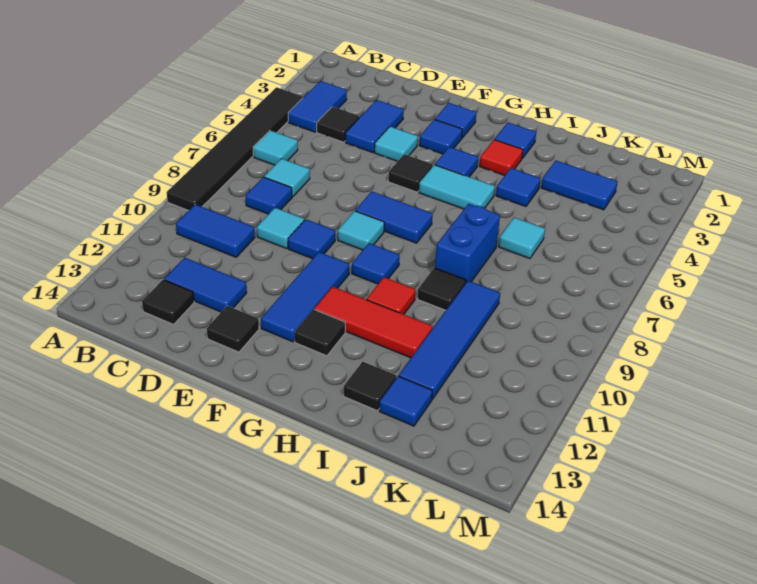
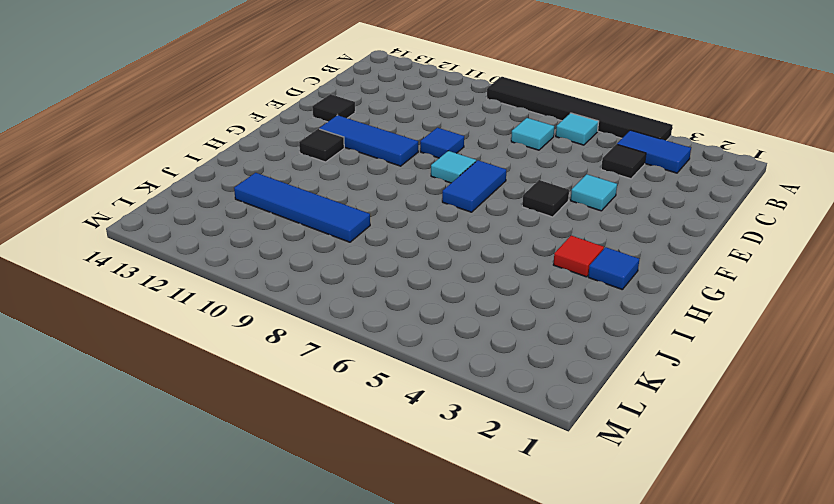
none -> blue 1x2 tile [176,204,255,257]
none -> blue 1x1 tile [246,177,292,214]
none -> blue 1x2 tile [164,258,247,312]
none -> black 1x1 tile [142,280,194,324]

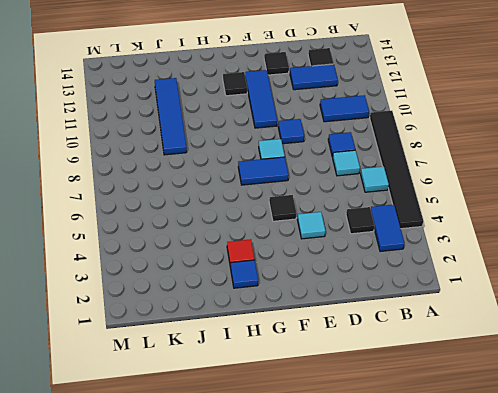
none -> blue 1x2 tile [345,100,404,153]
none -> cyan 1x1 tile [257,208,304,248]
none -> blue 1x1 tile [435,103,477,138]
none -> blue 1x1 tile [419,119,462,154]

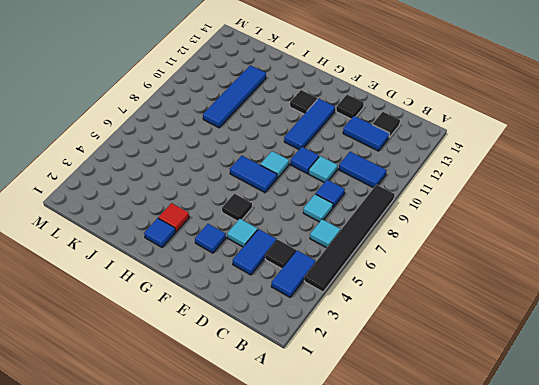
none -> blue 1x1 tile [435,103,477,138]
none -> blue 1x1 tile [435,147,478,177]
none -> cyan 1x2 tile [419,165,495,209]
none -> blue 1x1 tile [352,243,400,284]

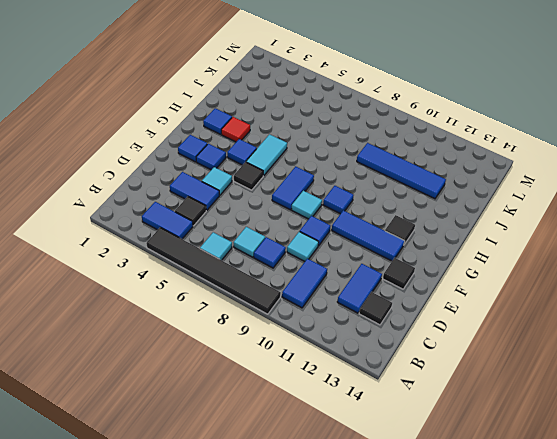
none -> red 1x3 tile [314,287,433,358]
none -> red 1x1 tile [367,277,416,314]
none -> blue 1x1 tile [496,168,541,206]
none -> blue 1x2 brick [435,204,500,282]

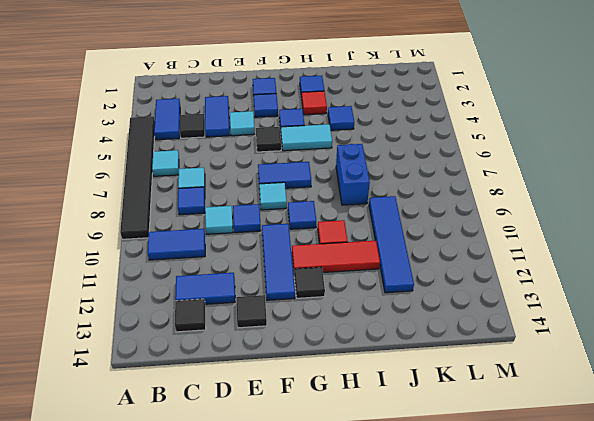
none -> black 1x1 tile [418,268,466,310]
none -> black 1x1 tile [344,362,396,411]
none -> blue 1x2 tile [541,161,618,210]
none -> cyan 1x1 tile [499,218,545,258]

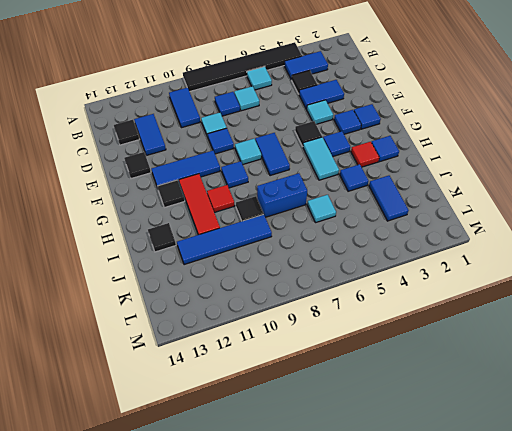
none -> blue 1x1 tile [379,376,432,426]

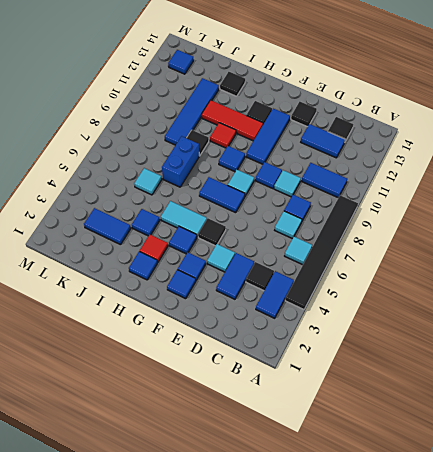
blue 1x1 tile [168,50,193,74] -> blue 1x1 tile moved to [379,376,432,426]

